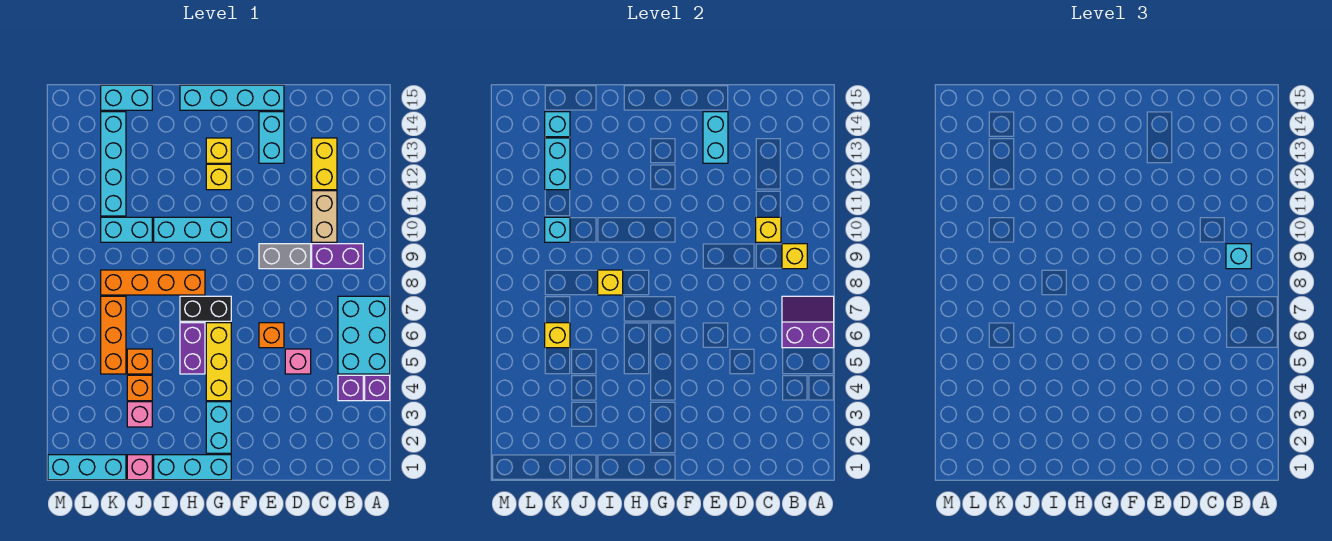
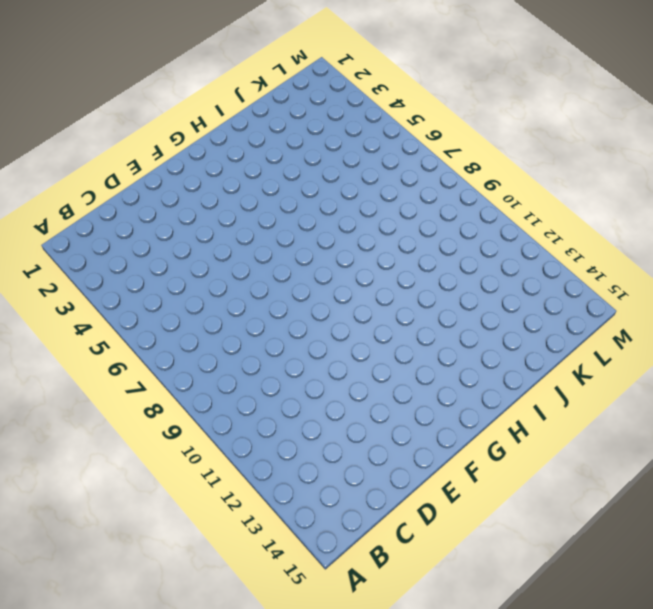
none -> purple 1x1 brick [365,375,390,401]
none -> cyan 2x3 brick [338,296,390,374]
none -> purple 1x1 brick [338,375,363,401]
none -> purple 1x2 brick [312,244,363,269]

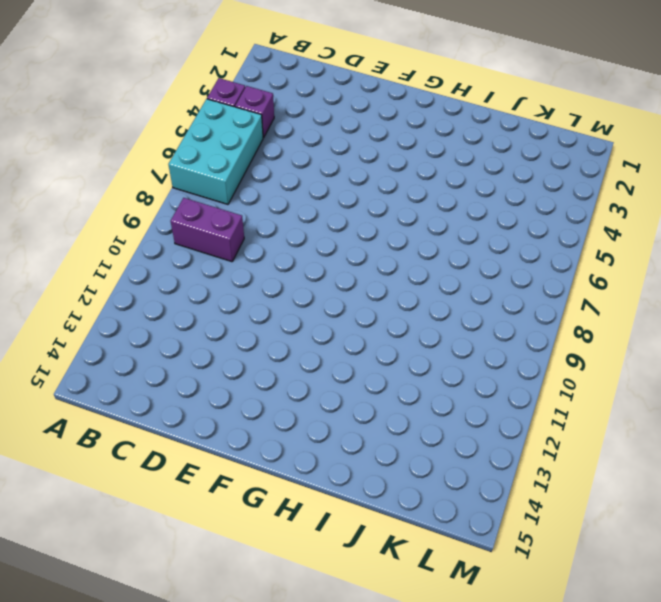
none -> tan 1x2 brick [312,191,337,242]
none -> yellow 1x2 brick [312,138,337,190]
none -> pink 1x1 brick [285,349,311,374]
none -> grey 1x2 brick [259,244,311,269]

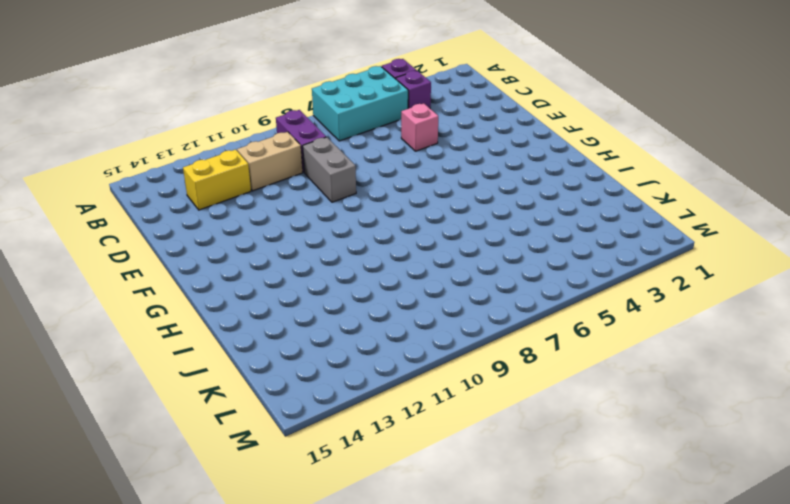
none -> orange 1x1 brick [259,323,284,348]
none -> cyan 1x2 brick [259,112,284,163]
none -> cyan 1x4 brick [180,85,284,110]
none -> cyan 1x3 brick [154,455,231,480]

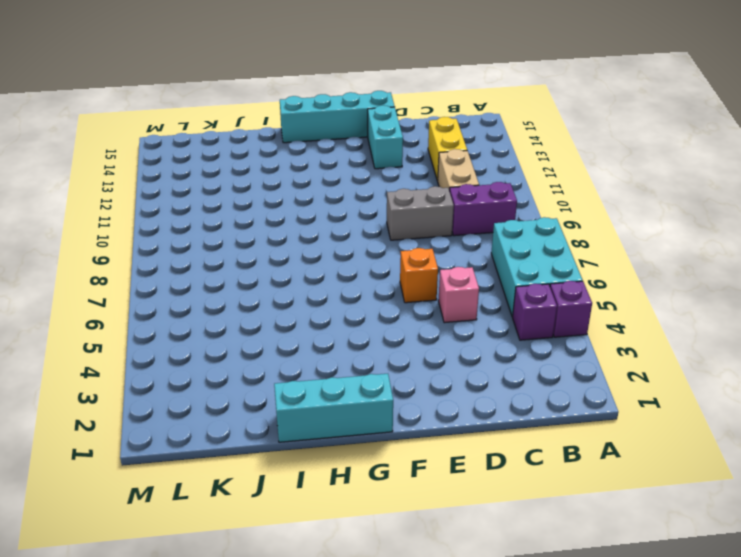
none -> cyan 1x2 brick [206,402,231,453]
none -> yellow 1x3 brick [206,323,231,401]
none -> black 1x2 brick [180,296,231,321]
none -> cyan 1x3 brick [154,217,231,242]

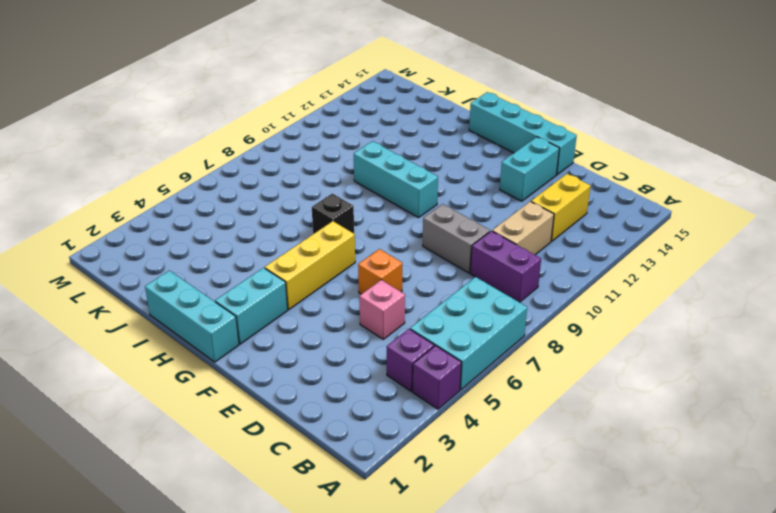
black 1x1 brick [312,193,354,234] -> black 1x2 brick [180,296,231,321]
none -> yellow 1x1 brick [206,164,231,190]
none -> yellow 1x1 brick [206,138,231,163]
none -> purple 1x2 brick [180,323,205,374]
none -> orange 1x4 brick [101,270,205,295]

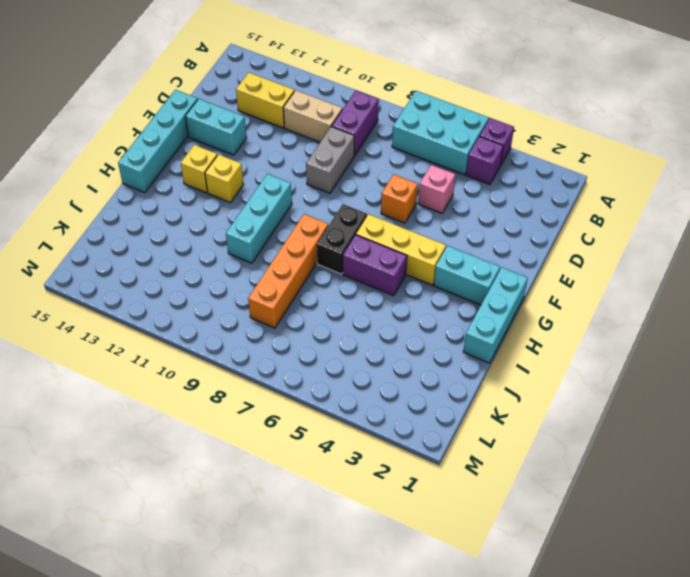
none -> pink 1x1 brick [127,455,152,480]
none -> pink 1x1 brick [127,402,152,427]
none -> orange 1x1 brick [127,375,152,401]
none -> orange 1x1 brick [127,349,152,374]

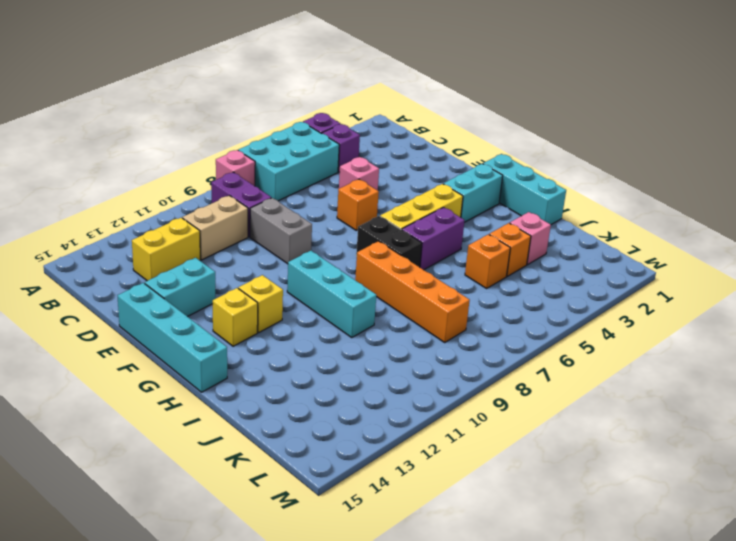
pink 1x1 brick [216,150,255,186] -> pink 1x1 brick moved to [127,455,152,480]
none -> cyan 1x2 brick [101,217,152,242]
none -> cyan 1x2 brick [101,85,152,110]
none -> cyan 1x3 brick [48,455,126,480]
none -> orange 1x3 brick [101,296,126,374]

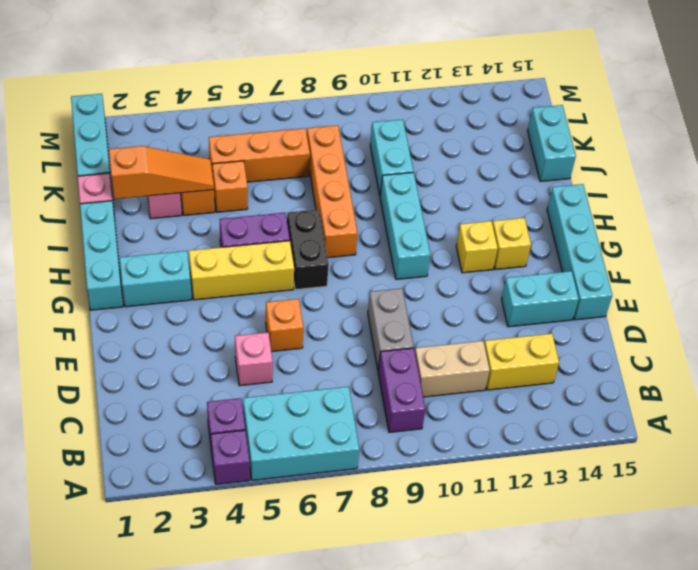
orange 1x3 slope [109,146,214,199] -> none
none -> cyan 1x4 brick [101,112,126,216]
none -> purple 2x2 slope [782,296,834,348]
none -> yellow 1x1 brick [782,244,807,269]
none -> yellow 1x1 brick [756,217,781,242]

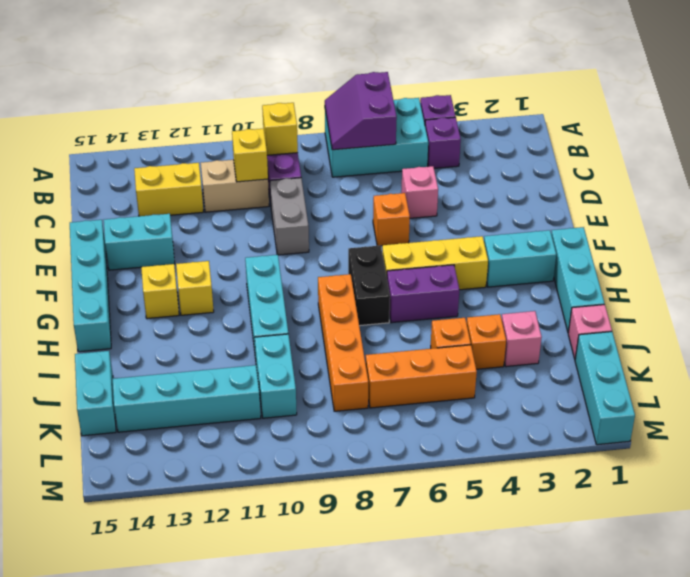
none -> cyan 1x2 brick [703,112,728,163]
none -> yellow 1x1 brick [598,270,623,295]
none -> yellow 1x1 brick [545,323,570,348]
none -> cyan 1x1 brick [545,217,570,242]

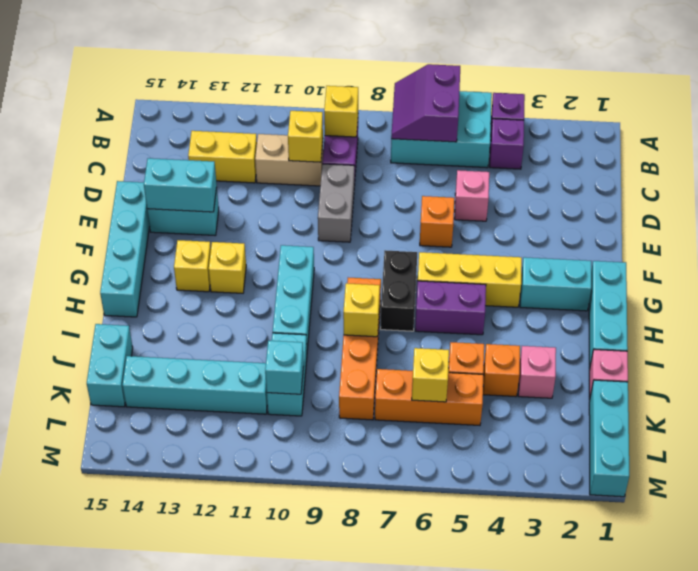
none -> cyan 1x2 brick [545,138,570,190]
none -> cyan 1x1 brick [545,112,570,137]
none -> cyan 1x1 brick [1226,244,1251,269]

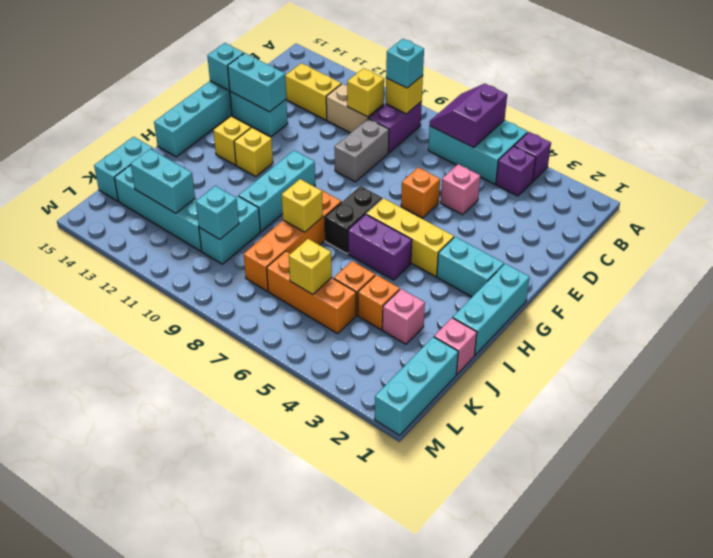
cyan 1x1 brick [207,43,244,90] -> cyan 1x1 brick moved to [545,112,570,137]

